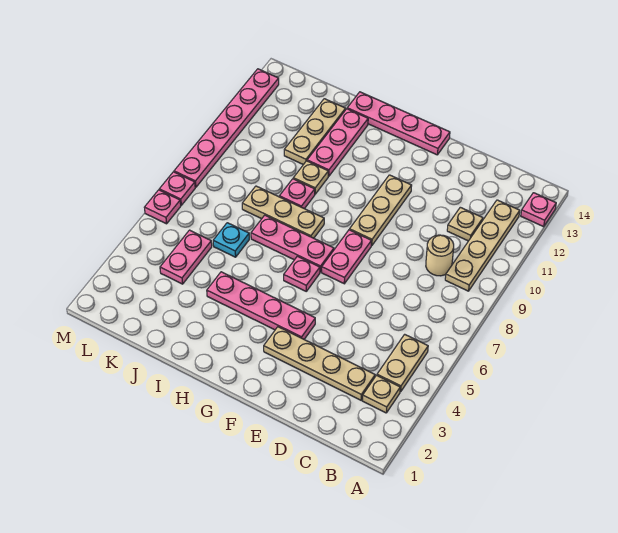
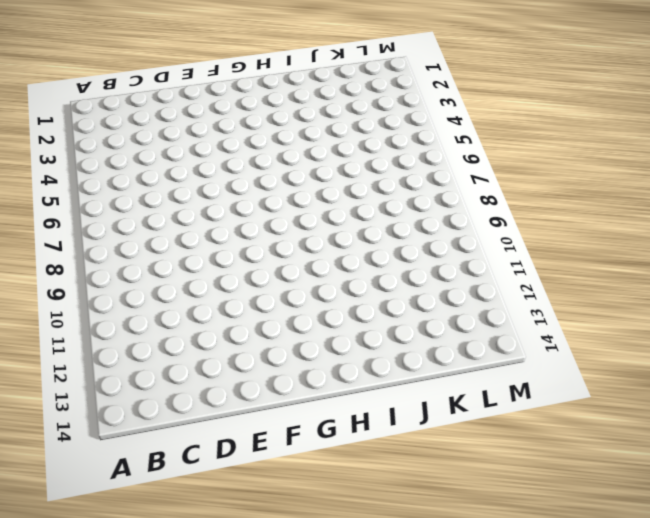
none -> pink 1x1 plate [521,193,556,227]
none -> tan 1x1 plate [362,375,400,413]
none -> tan 1x2 plate [377,334,428,392]

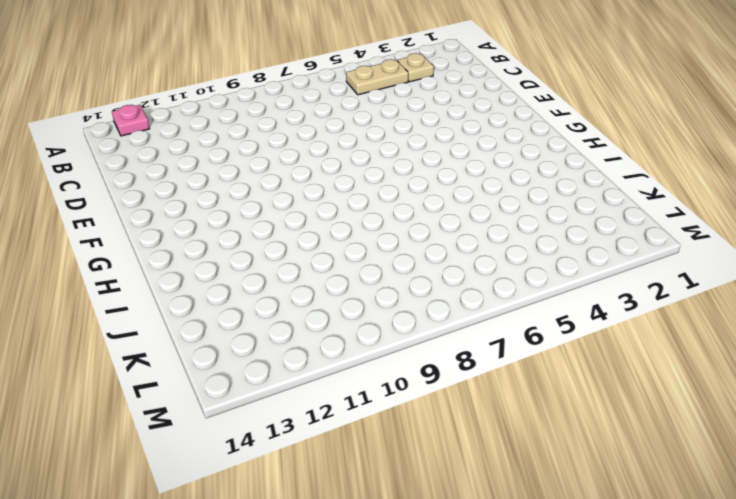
none -> tan 1x4 plate [445,200,520,291]
none -> tan 1x4 plate [264,327,375,400]
none -> tan 1x1 round brick [426,235,454,276]

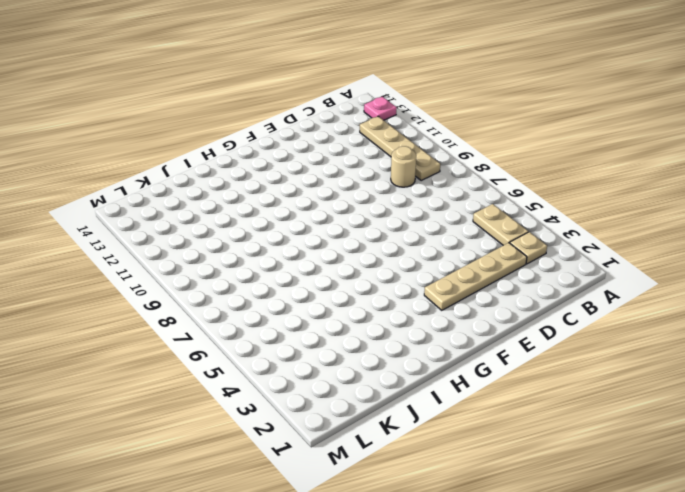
none -> tan 1x1 plate [447,207,483,241]
none -> pink 1x4 plate [207,272,315,339]
none -> pink 1x2 plate [322,230,372,284]

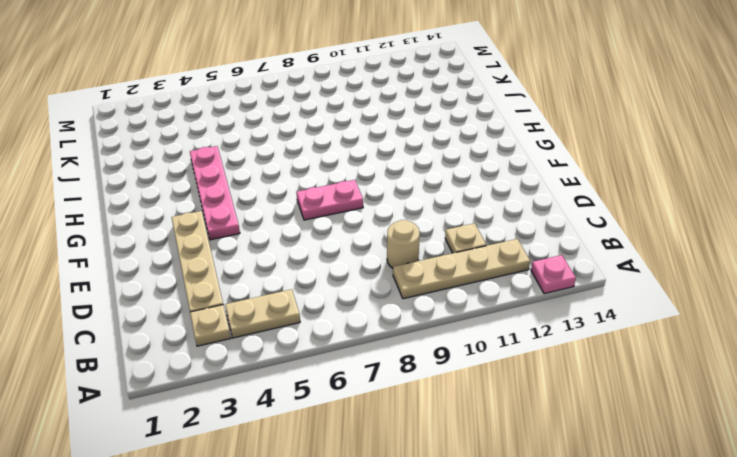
none -> tan 1x3 plate [350,175,412,246]
none -> pink 1x4 plate [347,92,450,155]
none -> pink 1x1 plate [284,256,320,291]

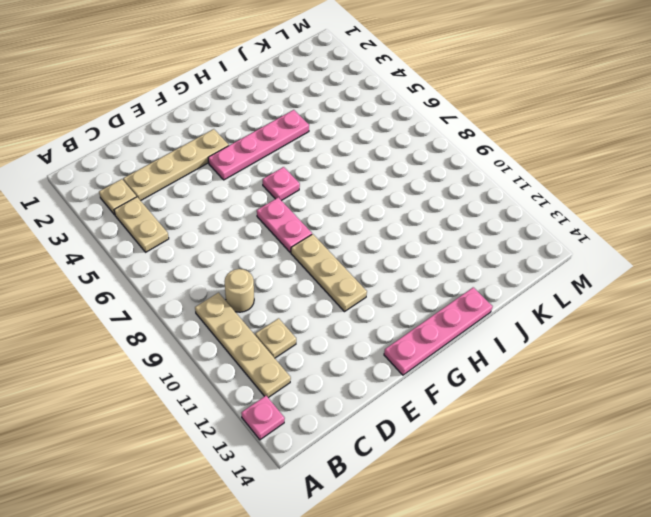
none -> pink 1x3 plate [251,215,334,272]
none -> tan 1x3 plate [242,186,324,238]
none -> pink 1x1 plate [279,179,315,209]

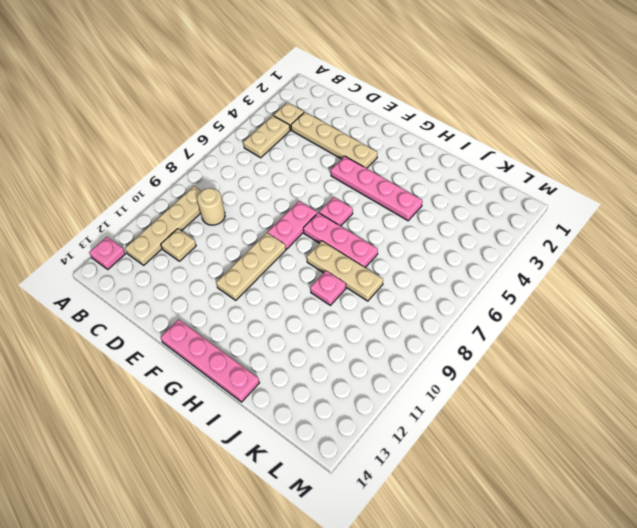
none -> tan 1x1 plate [293,161,328,194]
none -> pink 1x3 plate [307,109,368,176]
none -> cyan 1x1 plate [213,223,249,257]

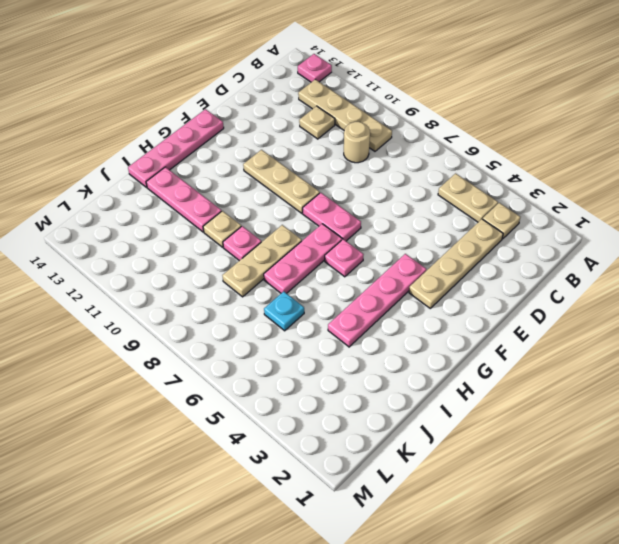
none -> tan 1x3 plate [284,99,346,165]
none -> pink 1x2 plate [160,230,212,284]
none -> pink 1x1 plate [144,190,181,224]

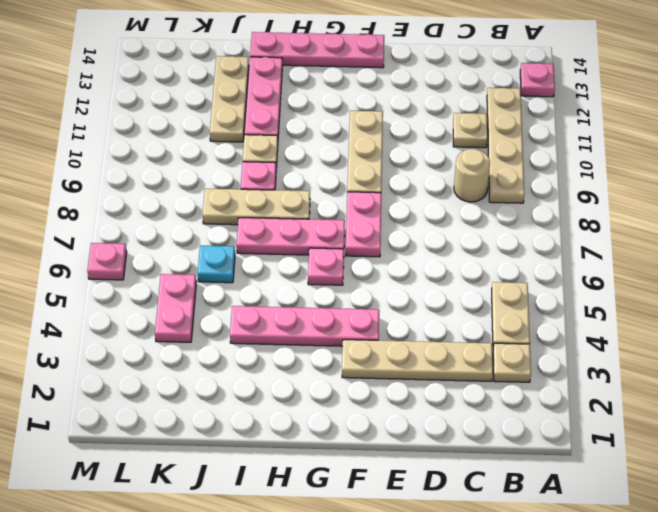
none -> pink 1x1 plate [159,172,195,205]
none -> pink 1x6 plate [174,69,279,187]

